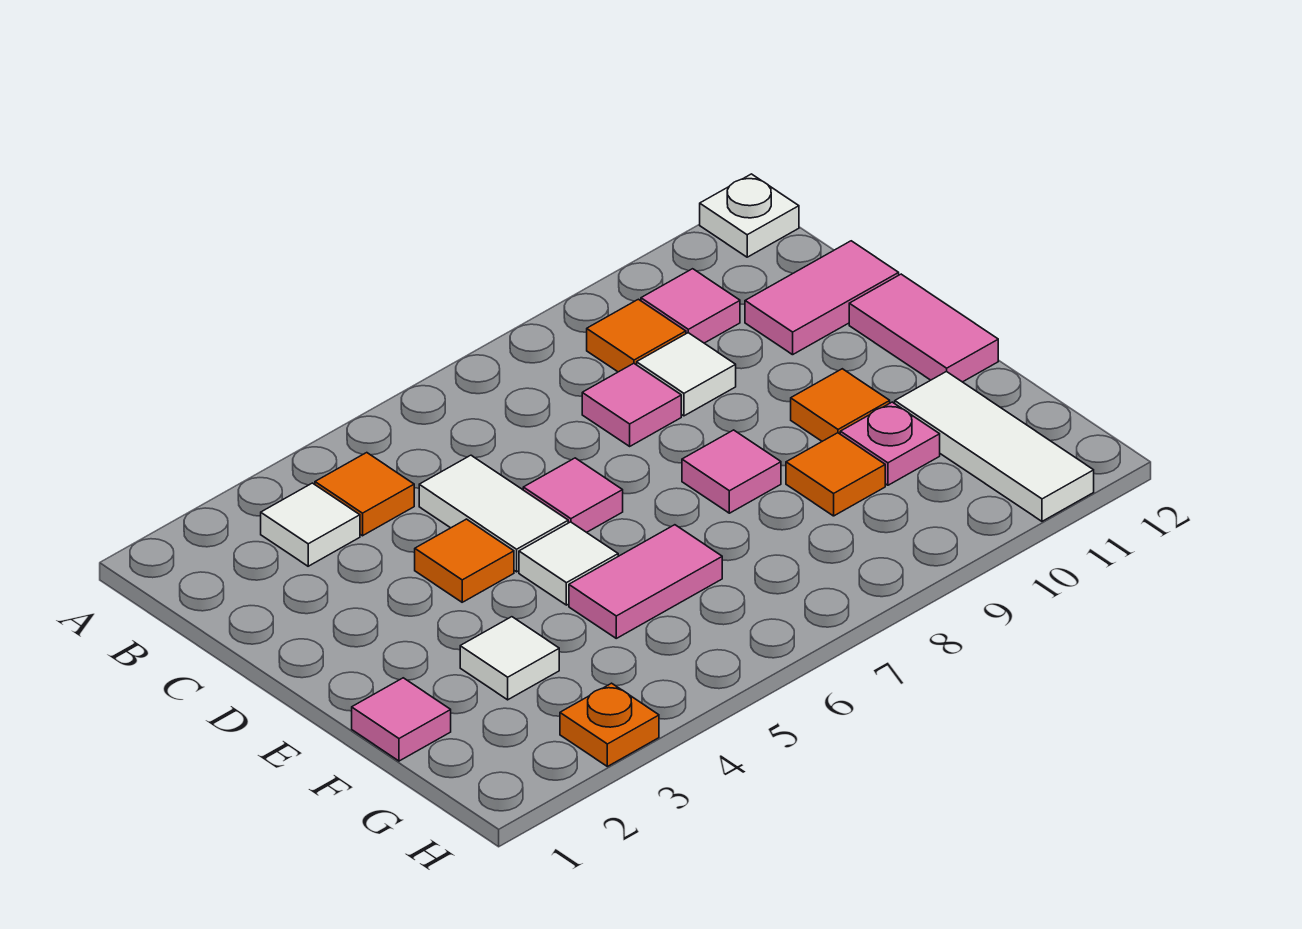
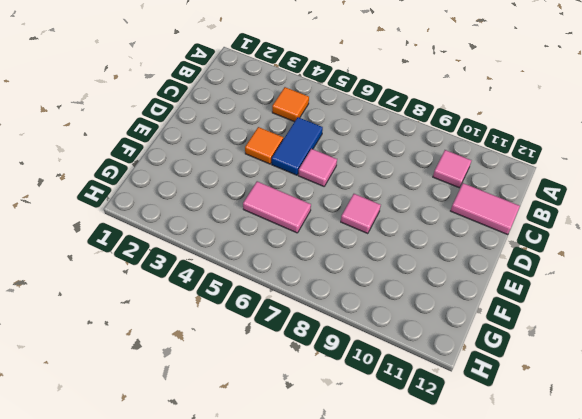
blue 1x2 tile [272,117,323,175] -> white 1x2 tile [419,455,568,572]
none -> white 1x1 plate [700,174,799,257]
none -> white 1x1 tile [261,483,360,566]
none -> orange 1x1 tile [587,299,686,372]

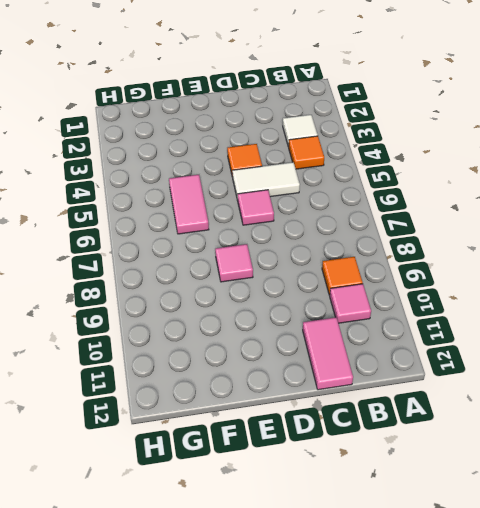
none -> white 1x1 plate [700,174,799,257]
none -> pink 1x1 tile [582,363,681,446]
none -> white 1x1 tile [637,333,736,416]

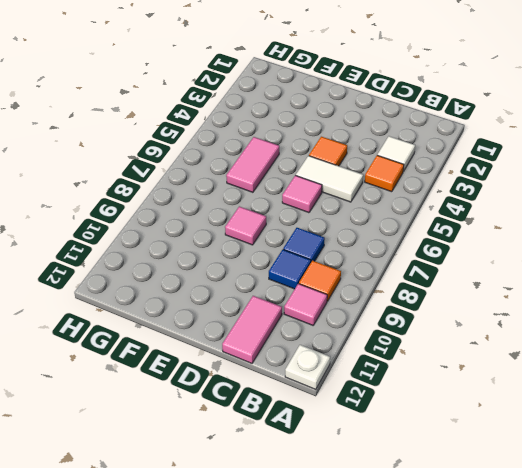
blue 1x1 tile [283,228,325,262] -> pink 1x1 tile [582,363,681,446]
blue 1x1 tile [269,250,311,289] -> white 1x1 tile [637,333,736,416]
none -> pink 1x2 tile [849,274,998,382]
none -> white 1x1 tile [519,522,618,605]
none -> orange 1x1 tile [791,369,890,441]

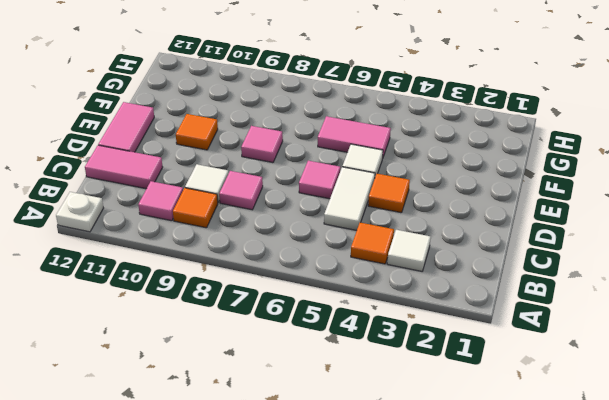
none -> pink 1x1 tile [352,678,451,761]
none -> white 1x1 tile [460,617,559,700]
none -> orange 1x1 tile [786,433,885,516]

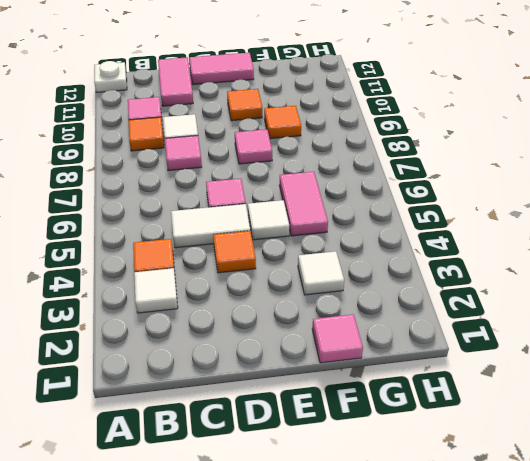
none -> pink 1x1 plate [840,402,940,485]
none -> white 1x3 tile [895,371,1094,521]
none -> orange 1x1 plate [560,683,659,766]

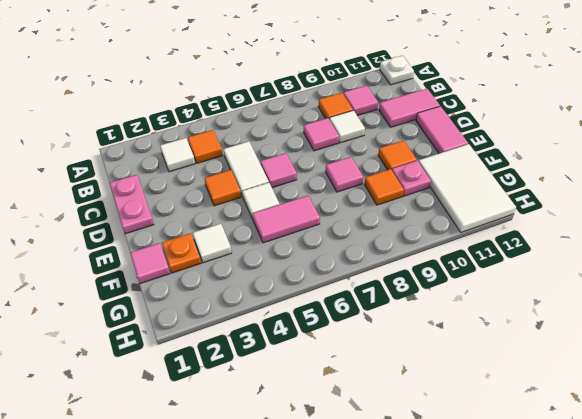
pink 1x2 plate [110,175,154,234] -> none
orange 1x1 plate [162,233,201,273] -> orange 1x1 plate moved to [560,683,659,766]
white 2x3 tile [418,144,516,232] -> white 1x3 tile [895,371,1094,521]

